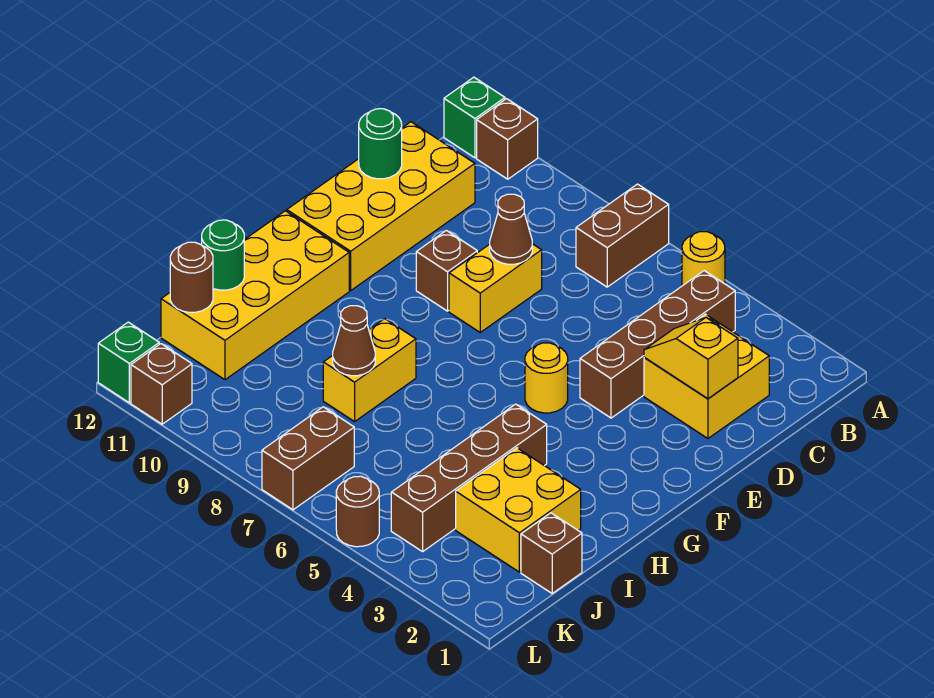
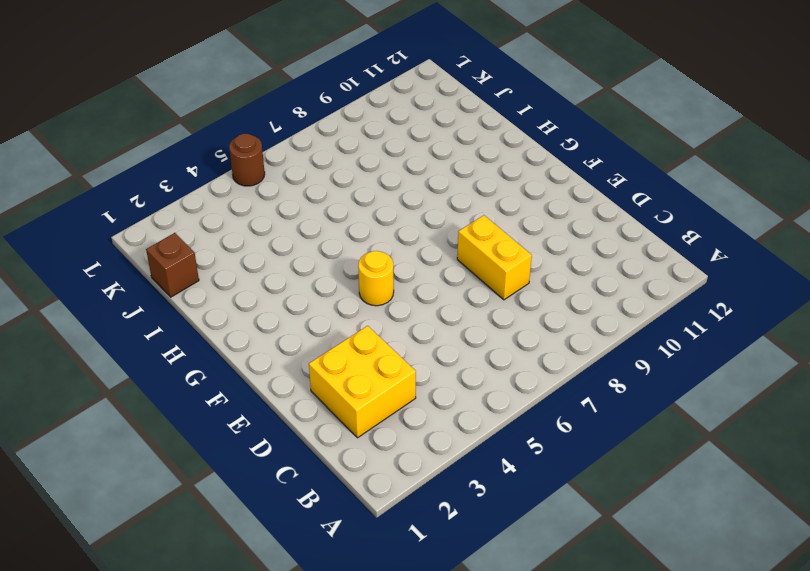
none -> yellow 1x1 round brick [682,232,725,286]
none -> brown 1x2 brick [576,184,669,287]
none -> brown 1x1 brick [477,99,538,179]

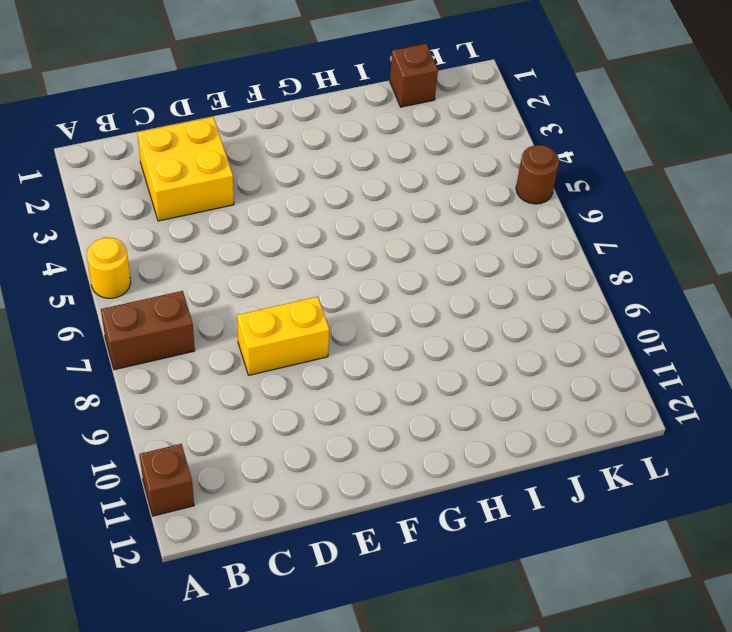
none -> green 1x1 brick [444,77,505,158]
none -> brown 1x4 brick [580,271,735,418]
none -> yellow 2x4 brick [287,122,475,291]

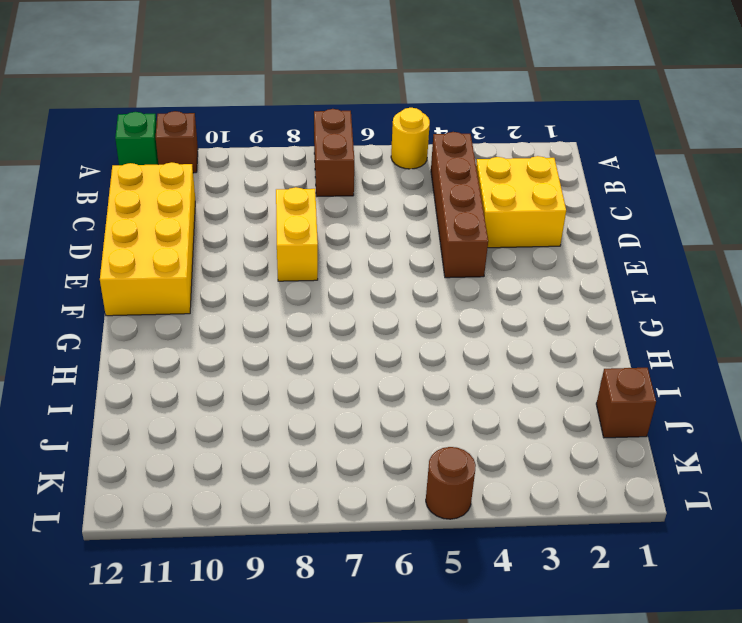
none -> brown 1x1 brick [416,230,477,311]
none -> yellow 1x1 round brick [525,343,568,413]
none -> yellow 2x4 brick [161,211,349,380]

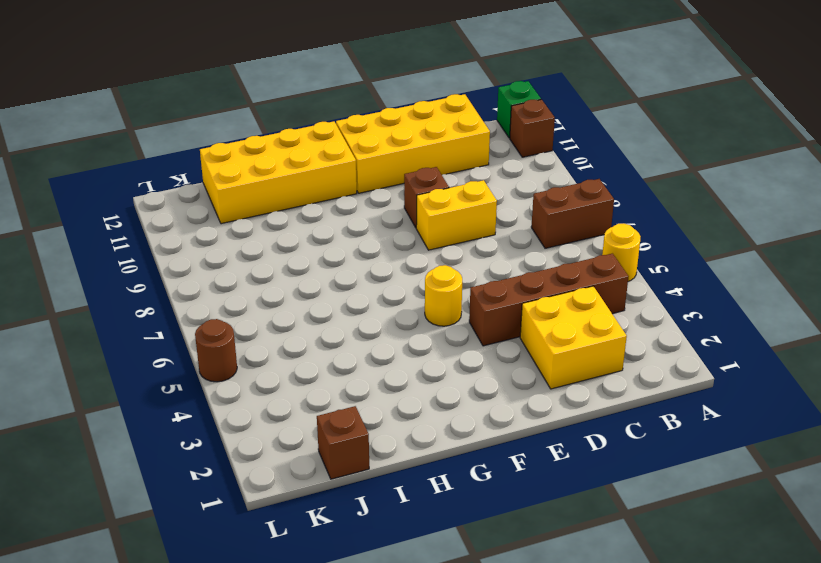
none -> brown 1x4 brick [391,404,547,552]
none -> yellow 1x2 brick [323,319,416,422]
none -> yellow 2x2 brick [456,448,581,572]

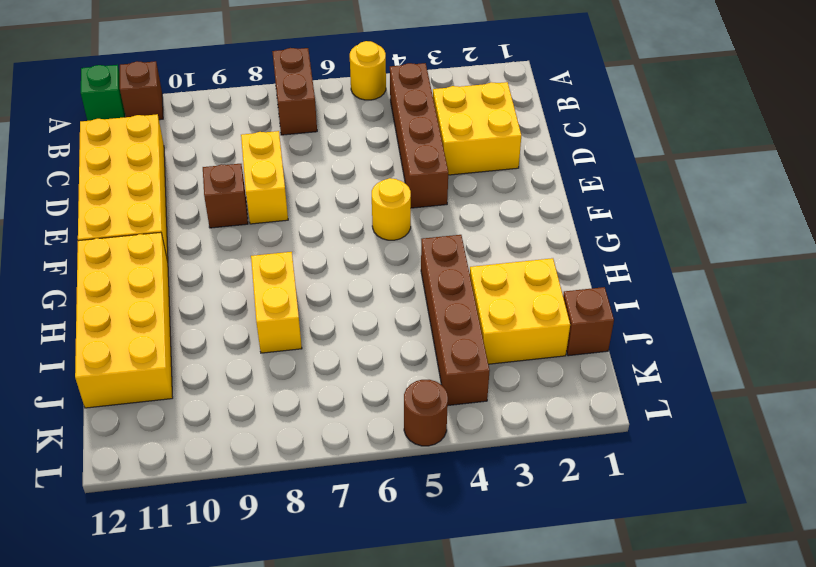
none -> brown 1x2 brick [262,407,354,510]
none -> brown 1x1 brick [131,344,192,424]
none -> green 1x1 brick [98,322,159,403]

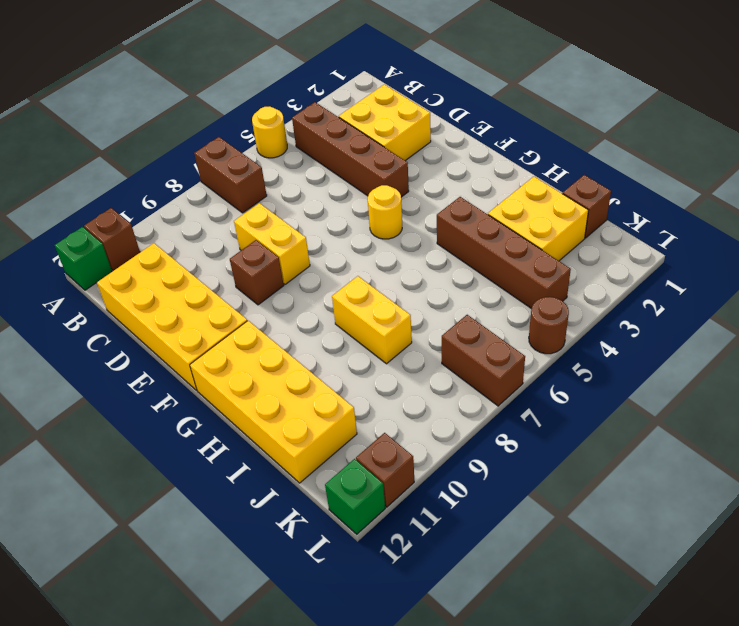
none -> yellow 1x2 slope [644,318,738,399]
none -> brown 1x1 cone [490,194,532,264]
none -> green 1x1 round brick [359,109,402,179]

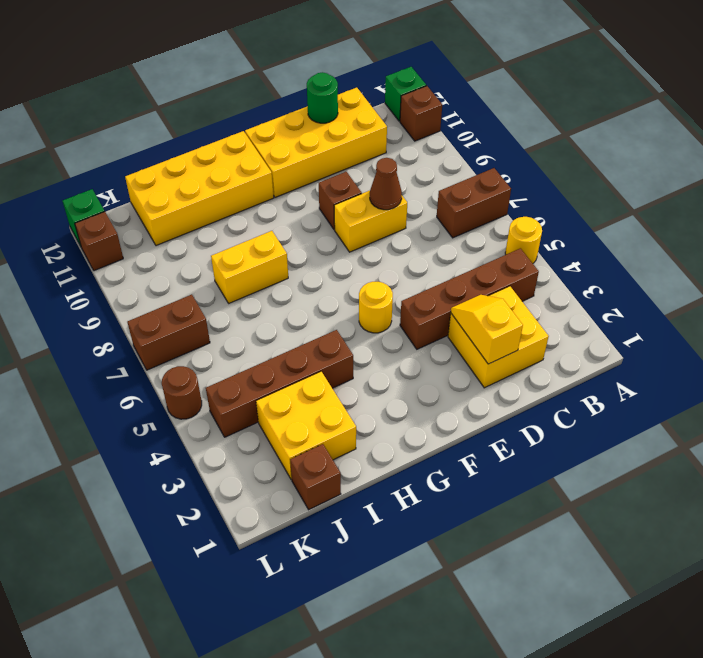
none -> brown 1x1 cone [333,306,375,376]
none -> green 1x1 round brick [202,220,244,290]
none -> brown 1x1 round brick [170,242,213,312]

